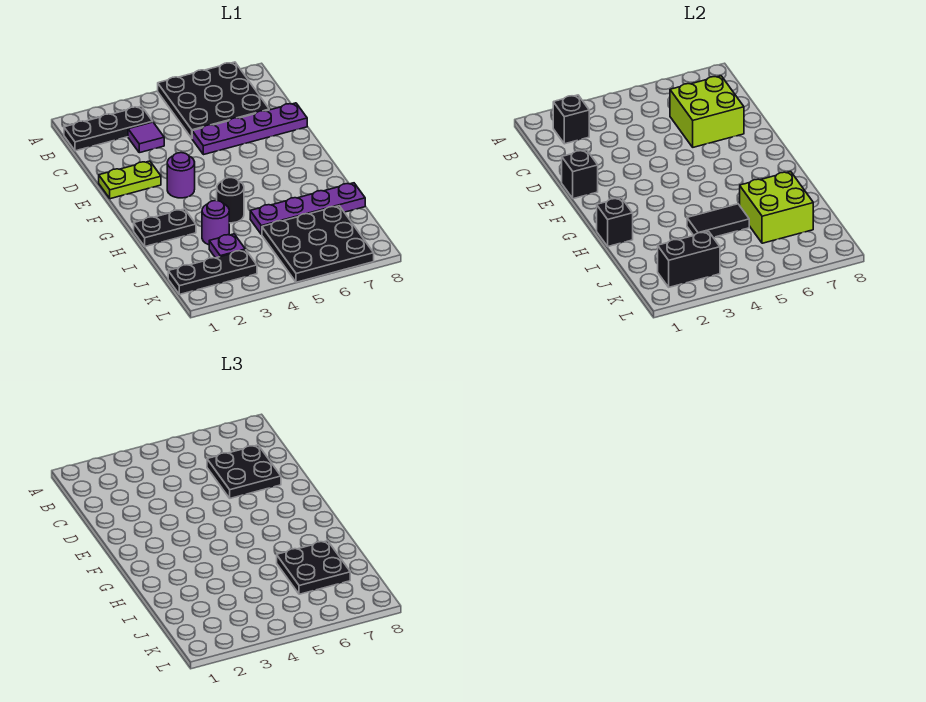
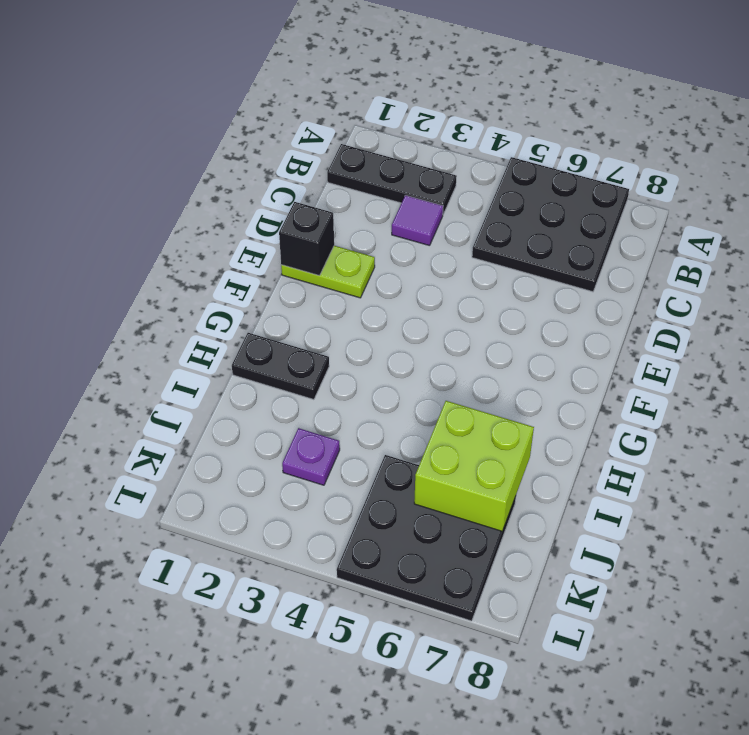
none -> purple 1x4 plate [192,103,307,155]
none -> purple 1x1 round brick [167,153,195,198]
none -> black 1x1 round brick [217,178,244,223]

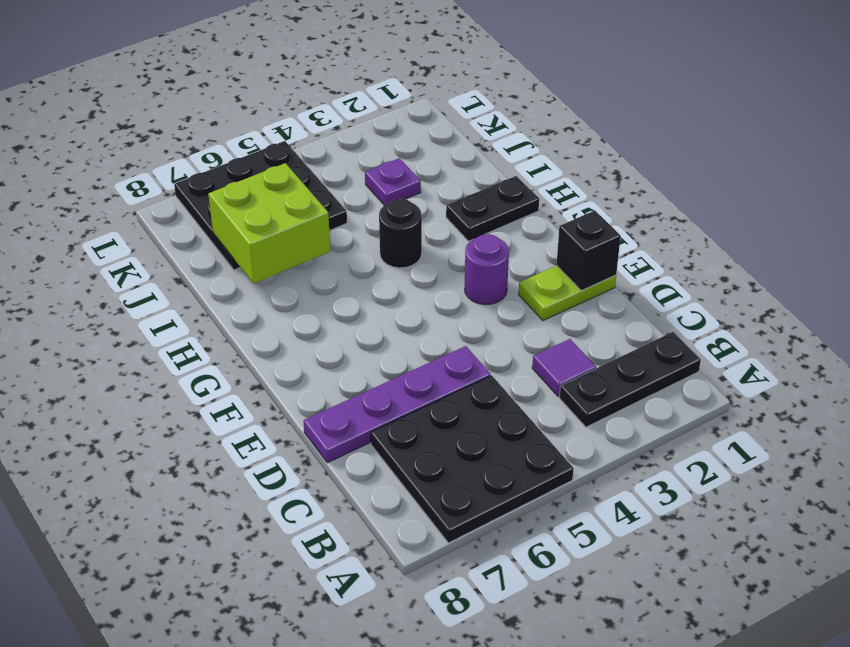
none -> purple 1x1 round brick [202,201,229,245]
none -> purple 1x4 plate [250,183,365,234]
none -> black 1x3 plate [168,250,257,294]

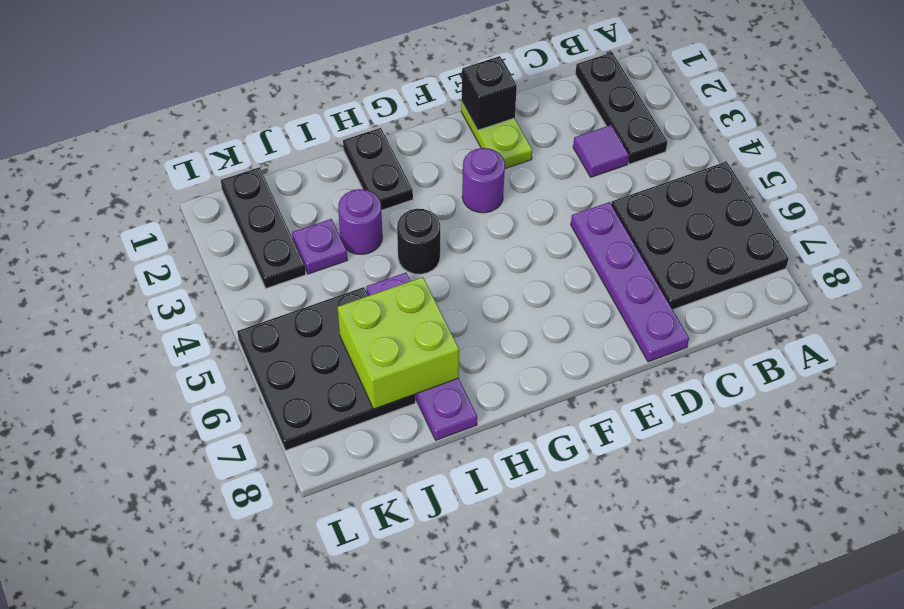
none -> black 1x1 brick [553,95,589,144]
none -> lime 2x2 brick [670,76,744,147]
none -> black 1x1 brick [597,198,633,246]

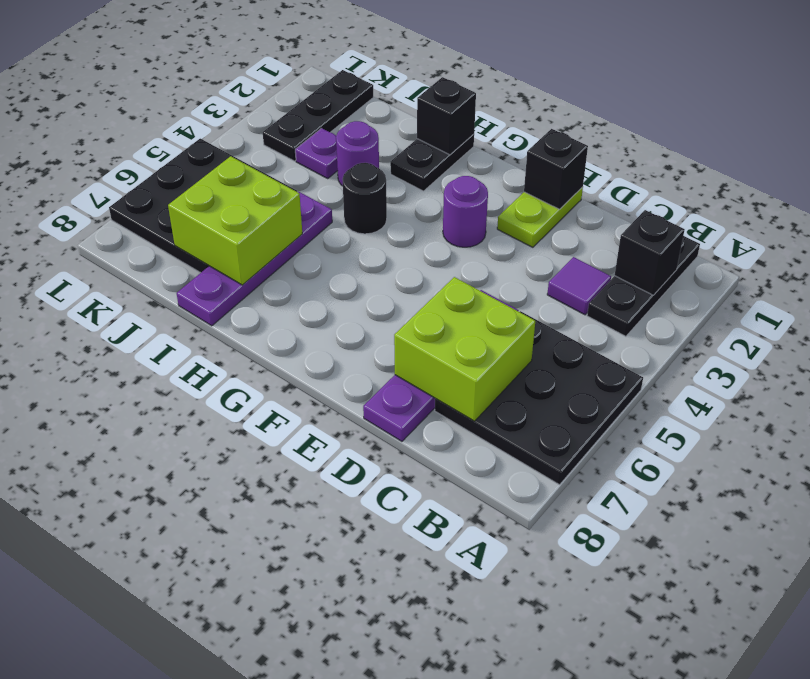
none -> black 1x2 tile [687,204,749,237]
none -> black 1x2 brick [658,232,720,287]
none -> black 2x2 plate [207,445,281,498]

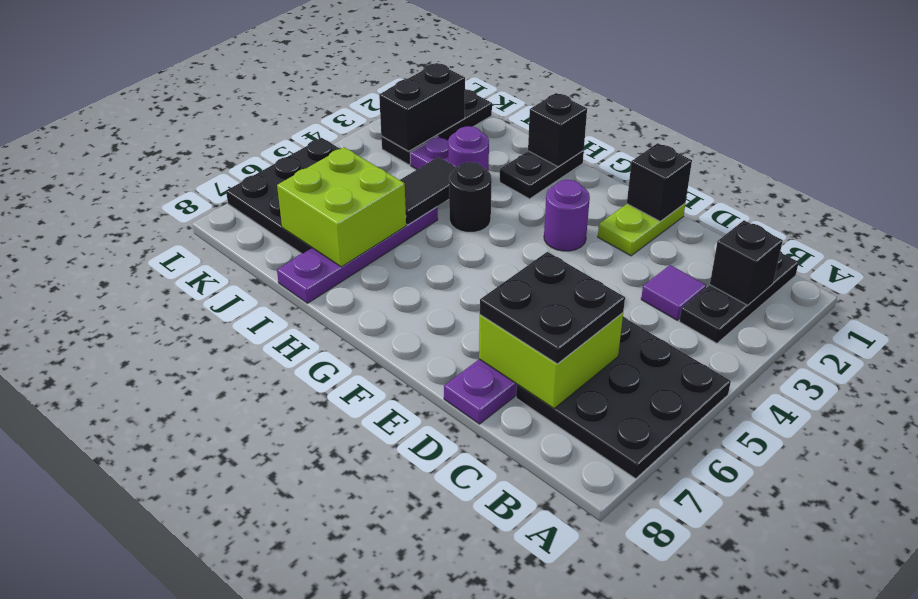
none -> black 2x2 plate [277,541,350,594]

